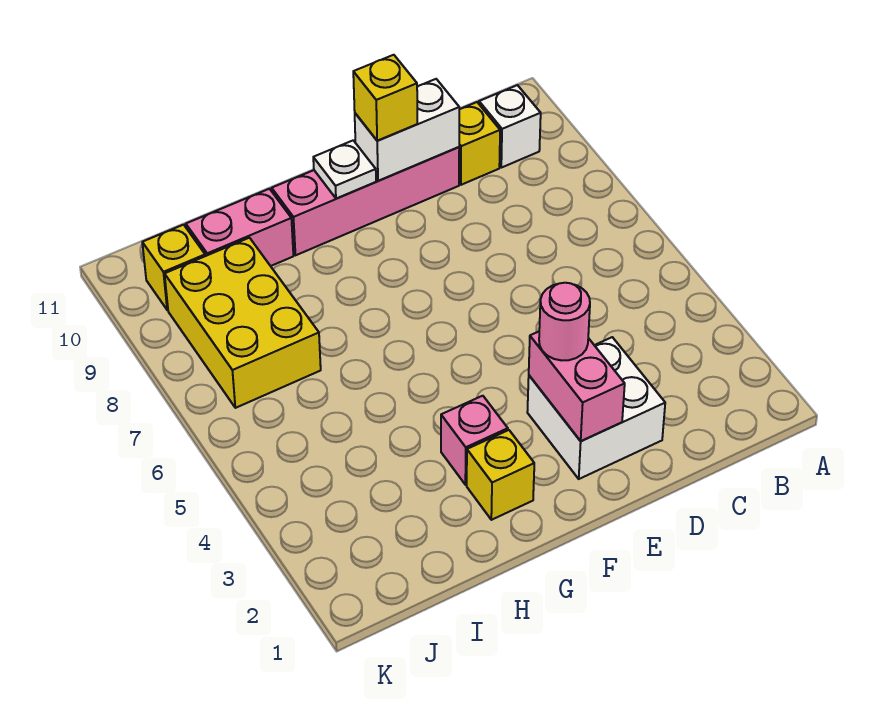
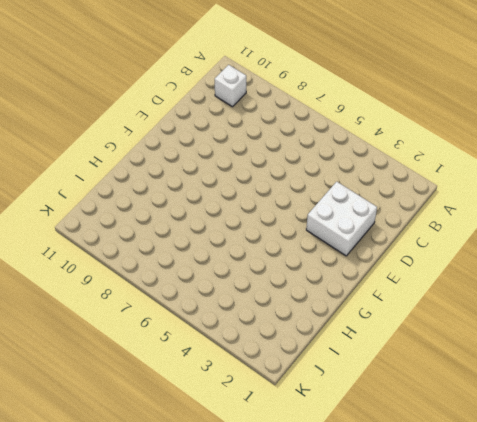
none -> yellow 1x1 brick [459,102,500,185]
none -> pink 1x4 brick [272,147,459,255]
none -> yellow 1x1 brick [467,430,534,520]

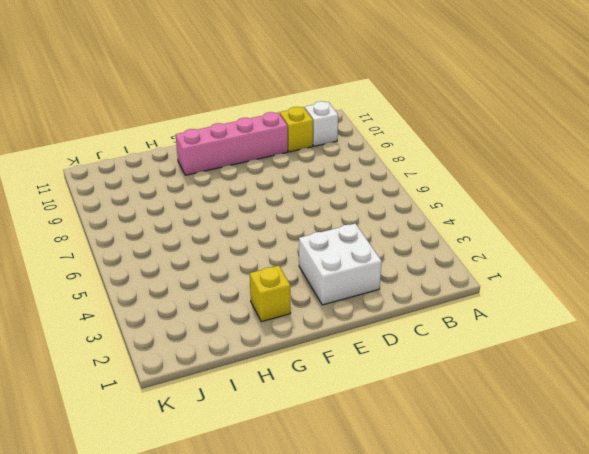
none -> pink 1x1 brick [441,396,508,485]
none -> pink 1x2 brick [186,189,293,266]
none -> yellow 2x3 brick [165,238,321,408]

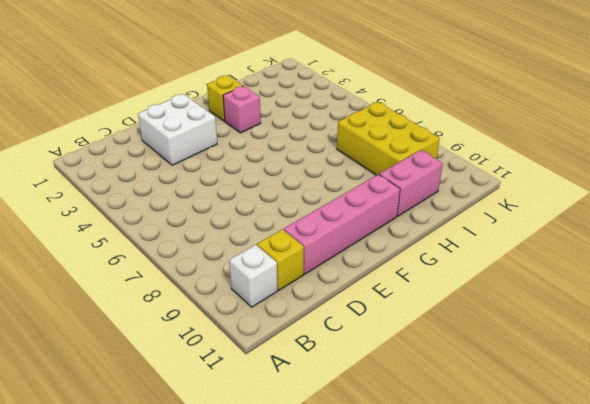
none -> yellow 1x1 brick [142,225,205,310]
none -> white 1x2 brick [355,79,459,181]
none -> pink 1x2 brick [529,332,625,441]

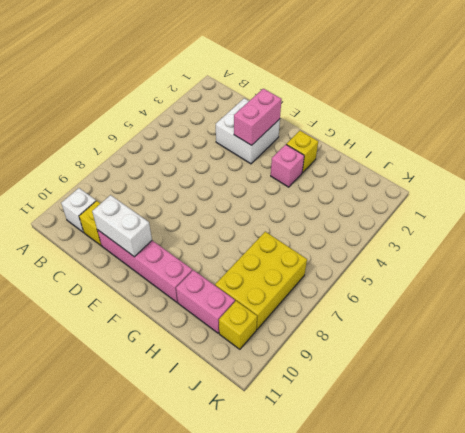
none -> white 1x1 plate [313,140,376,199]
none -> pink 1x1 round brick [539,283,590,360]
none -> yellow 1x1 brick [353,55,417,141]

